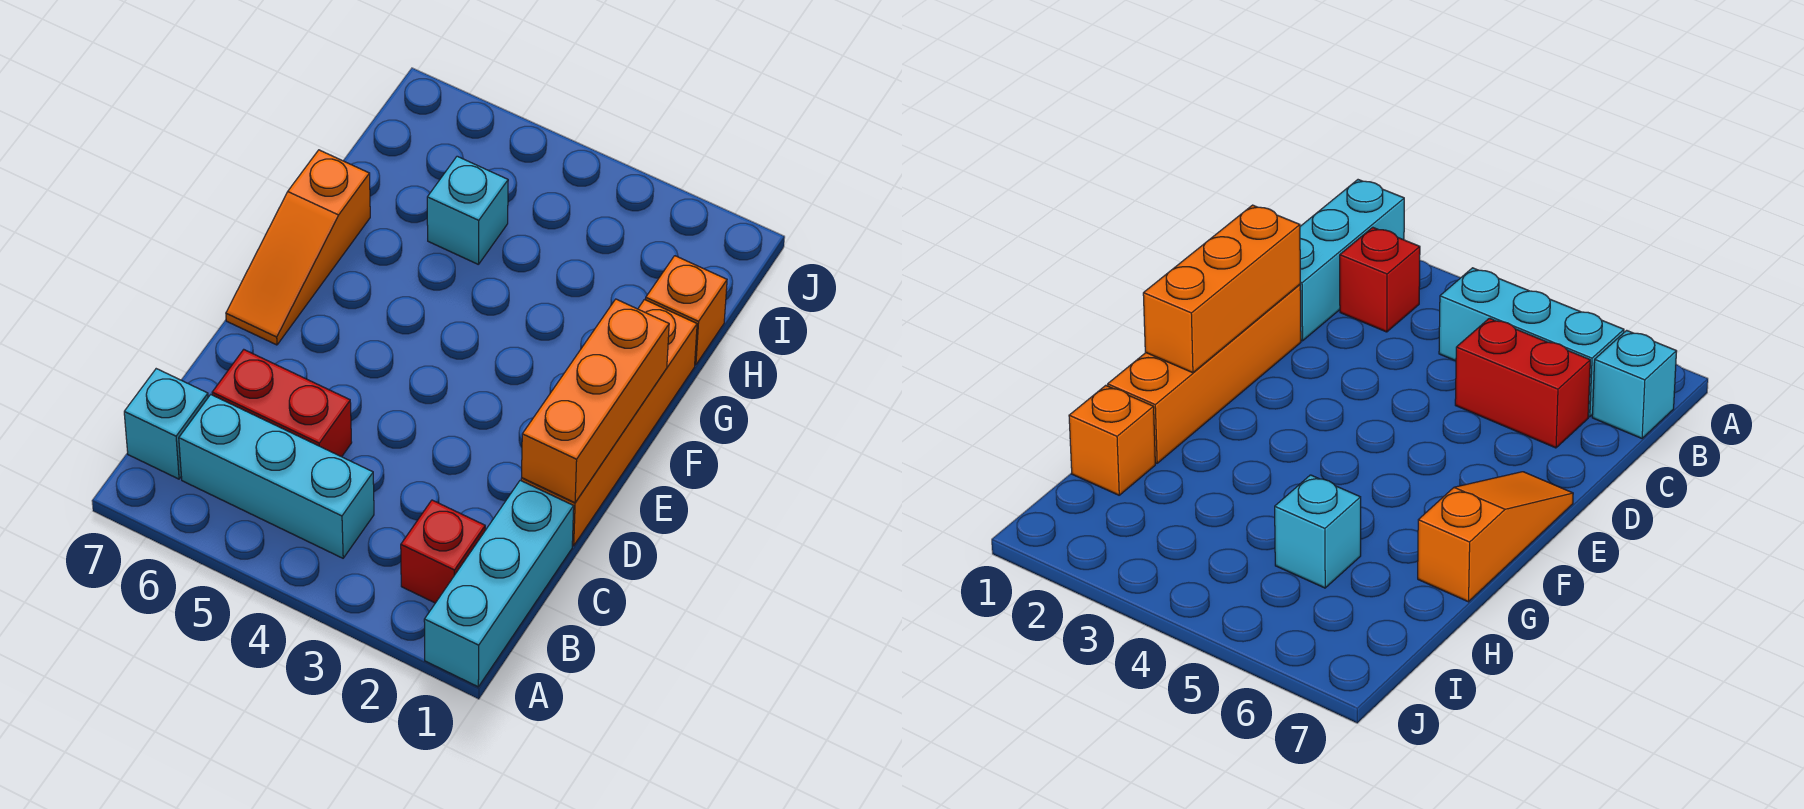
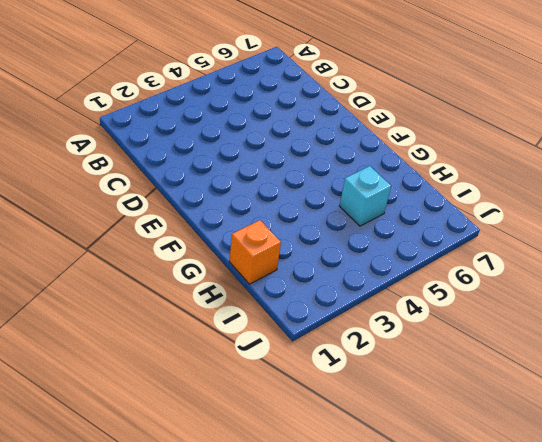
none -> cyan 1x3 brick [424,480,574,687]
none -> red 1x1 brick [401,500,485,603]

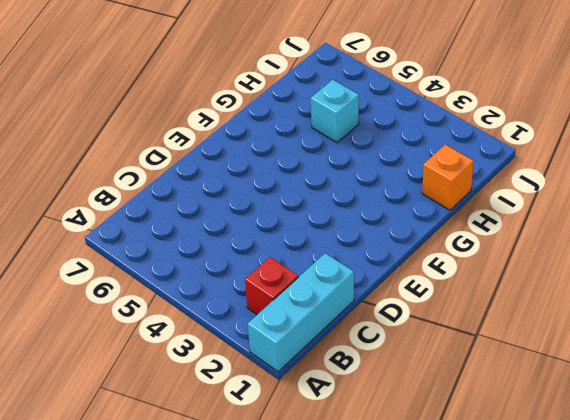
none -> cyan 1x3 brick [179,395,374,558]
none -> cyan 1x1 brick [124,369,208,479]

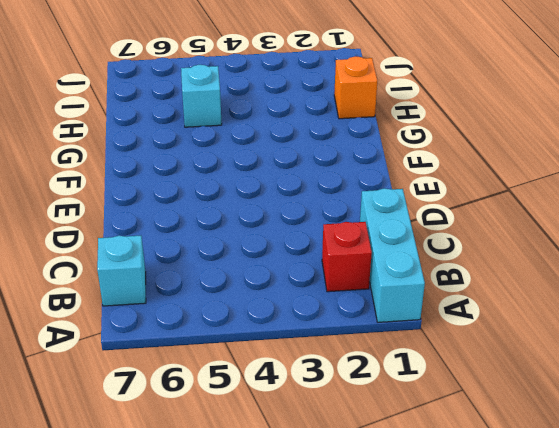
none -> cyan 1x3 brick [179,395,374,558]
none -> red 1x2 brick [212,350,352,457]

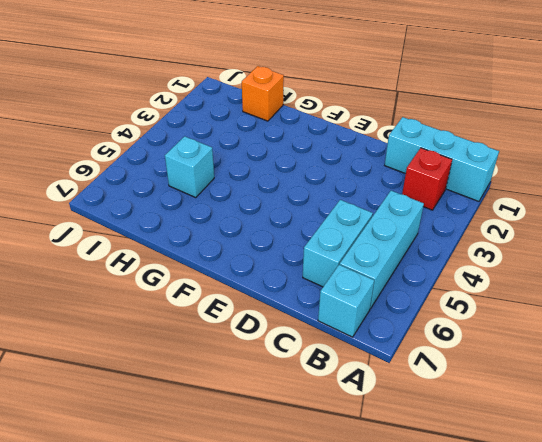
cyan 1x2 brick [303,200,373,287] -> red 1x2 brick [212,350,352,457]
none -> orange 1x4 brick [521,300,697,546]
none -> orange 1x3 slope [226,150,370,345]

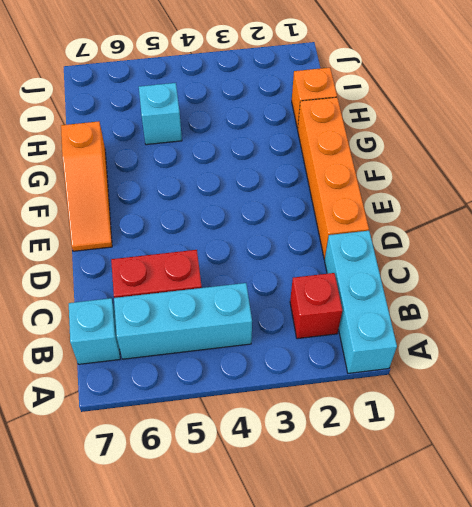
none -> orange 1x3 brick [522,299,669,503]

